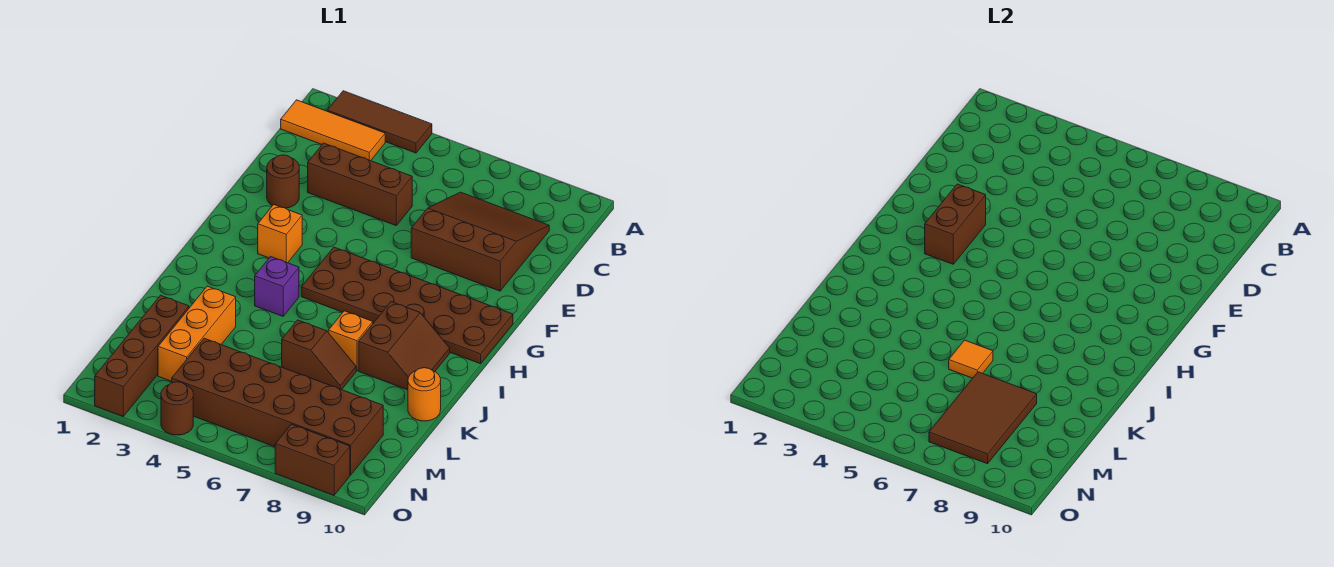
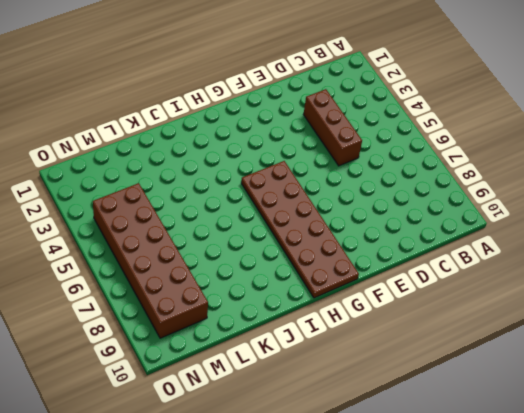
none -> brown 1x3 tile [327,91,432,153]
none -> orange 1x3 tile [281,100,385,161]
none -> brown 3x3 slope [411,192,549,291]

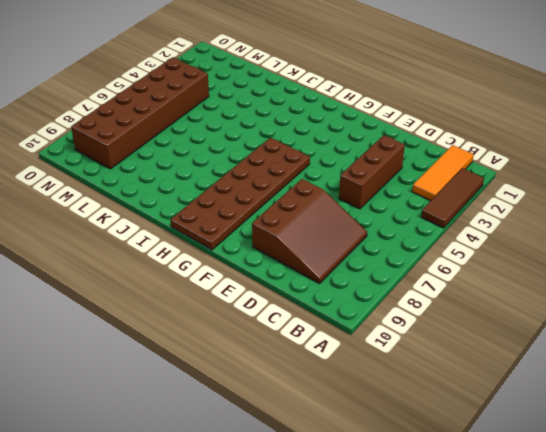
none -> brown 1x1 round brick [267,155,299,208]
none -> orange 1x1 brick [258,204,302,263]
none -> purple 1x1 brick [255,257,299,316]

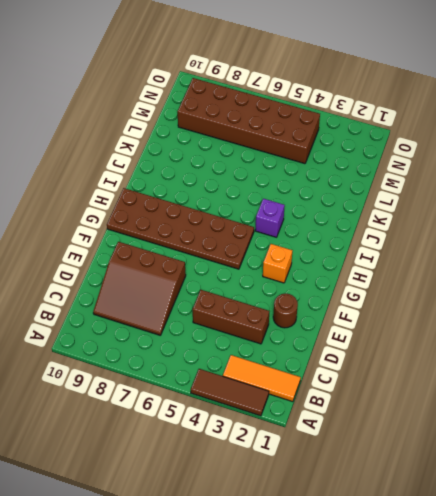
none -> brown 2x2 slope [358,302,450,390]
none -> orange 1x1 brick [328,311,373,371]
none -> orange 1x3 brick [158,286,236,381]

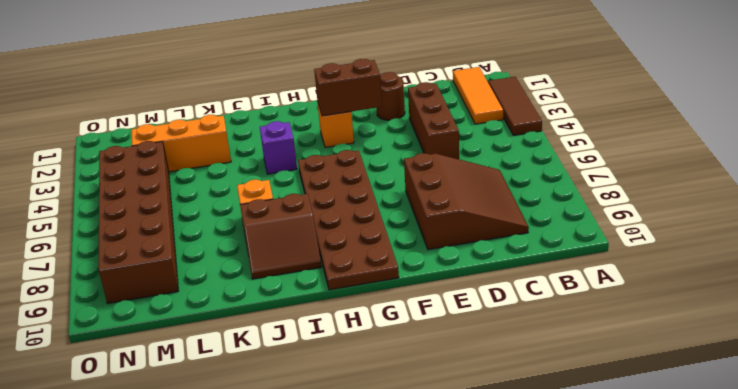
none -> brown 1x2 slope [282,320,356,390]
none -> orange 1x1 round brick [408,368,441,421]
none -> brown 1x4 brick [95,295,189,416]

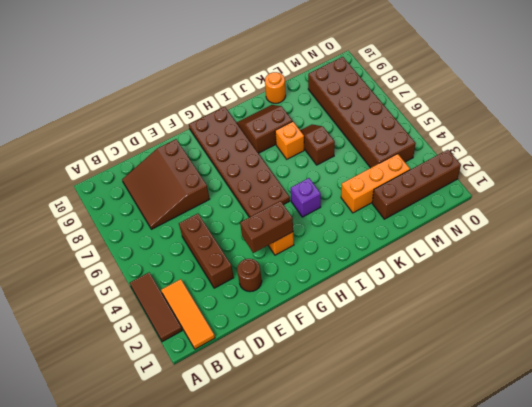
none -> brown 1x1 round brick [161,382,193,435]
none -> brown 1x2 brick [275,424,350,495]
none -> orange 1x1 tile [949,340,993,378]

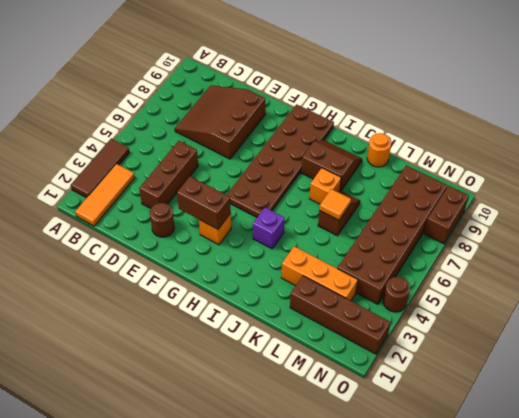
none -> brown 2x3 tile [929,372,1037,464]

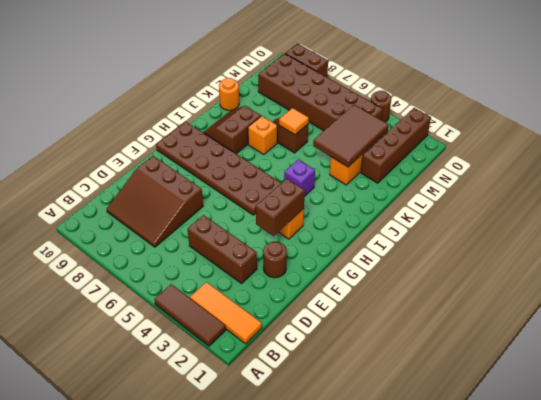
brown 2x3 tile [313,105,389,167] -> brown 2x3 tile moved to [929,372,1037,464]

